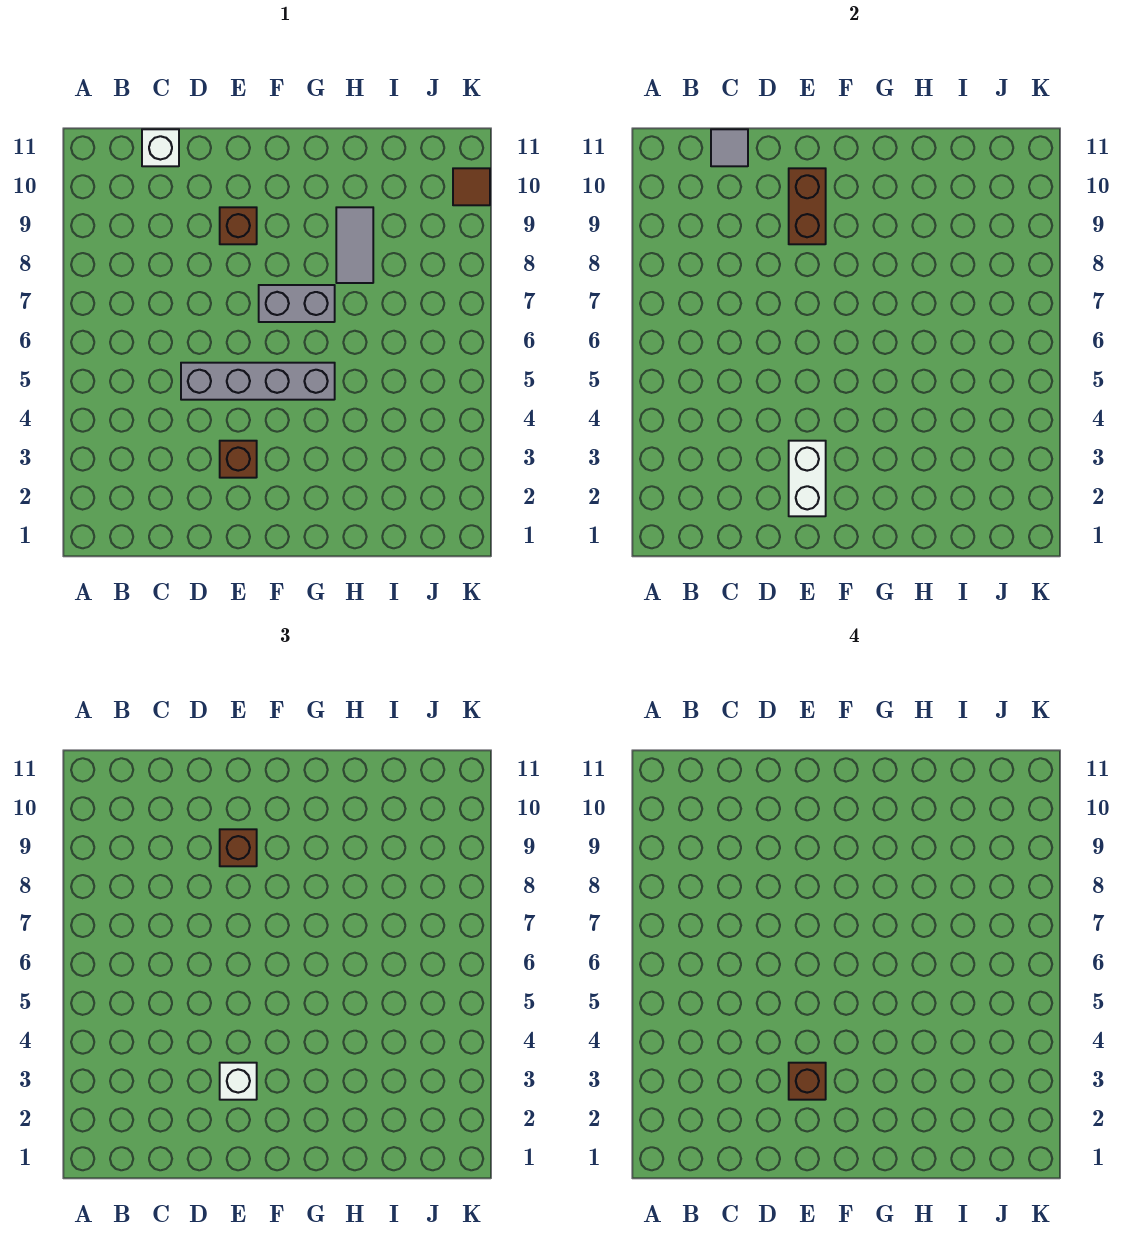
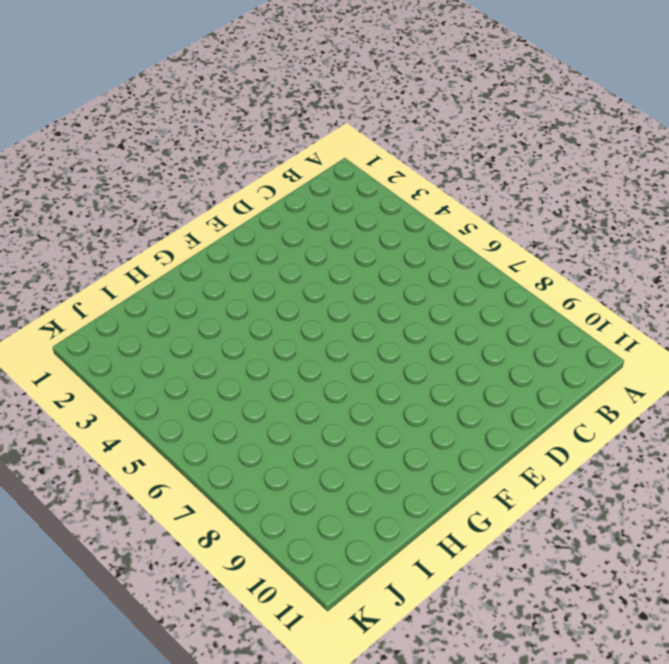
none -> white 1x1 brick [142,129,179,166]
none -> grey 1x4 brick [181,363,335,400]
none -> brown 1x1 brick [220,441,257,478]

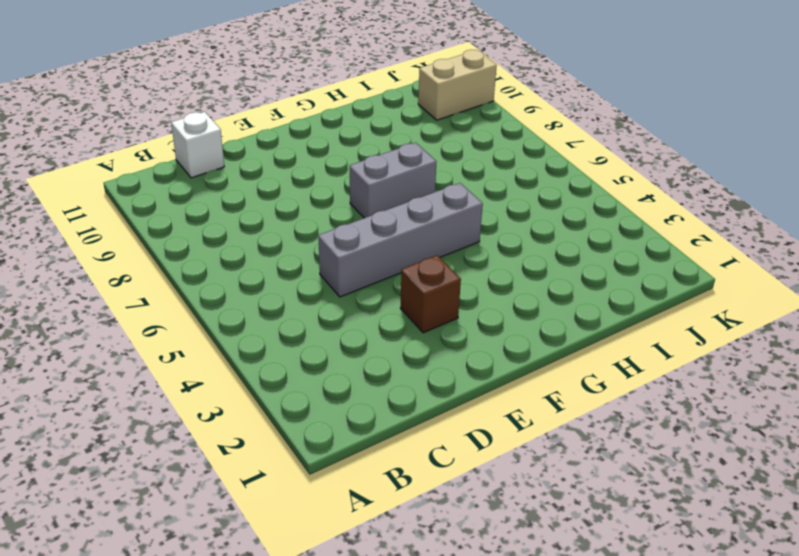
tan 1x2 brick [418,50,497,120] -> brown 1x1 tile [453,168,490,205]
none -> brown 1x1 brick [220,207,257,244]
none -> grey 1x2 tile [336,207,373,283]
none -> grey 1x1 tile [711,129,748,166]

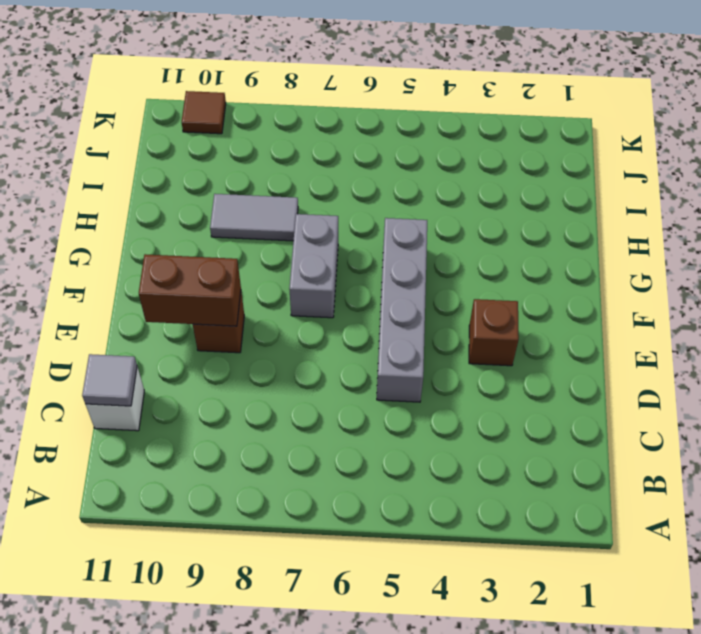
none -> white 1x2 brick [789,441,826,516]
none -> white 1x1 brick [220,1063,257,1100]
none -> brown 1x1 brick [220,829,257,866]

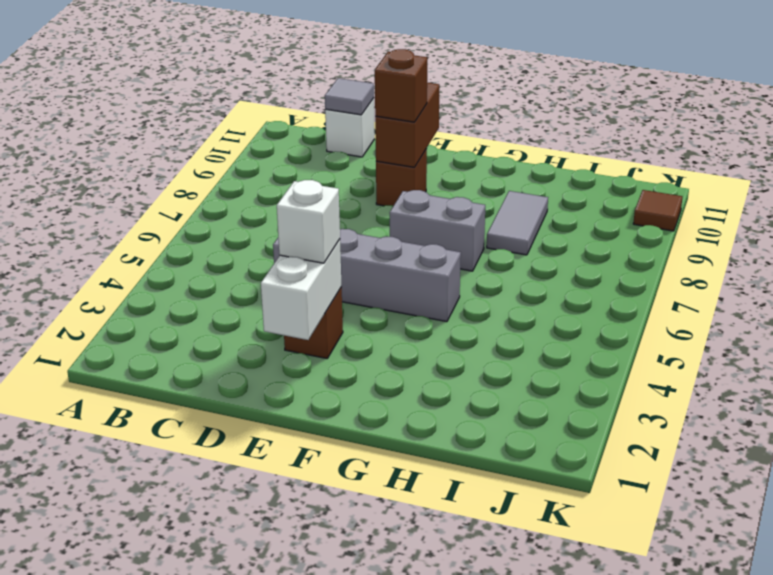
none -> brown 1x1 brick [789,1063,826,1100]

